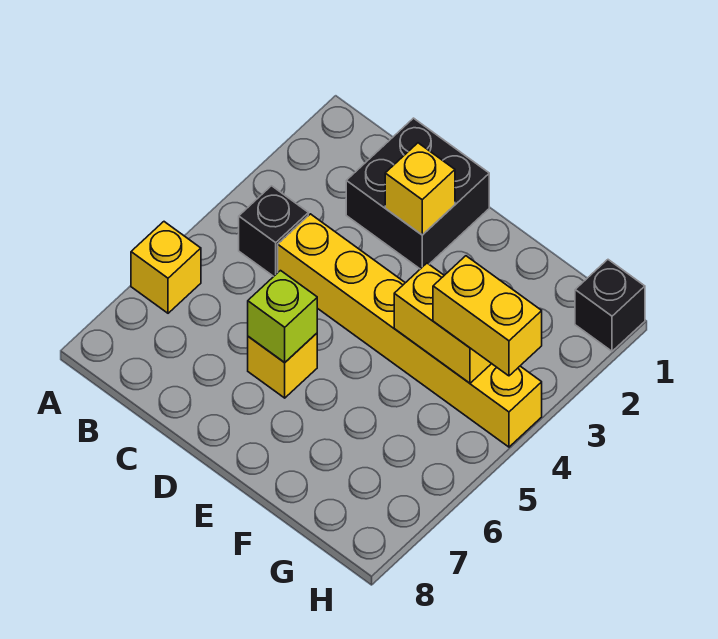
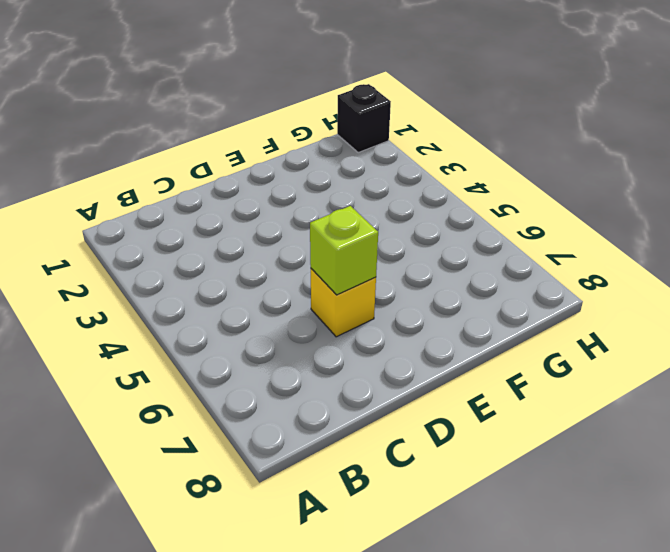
none -> yellow 1x1 brick [131,222,201,313]
none -> black 1x1 brick [239,186,308,276]

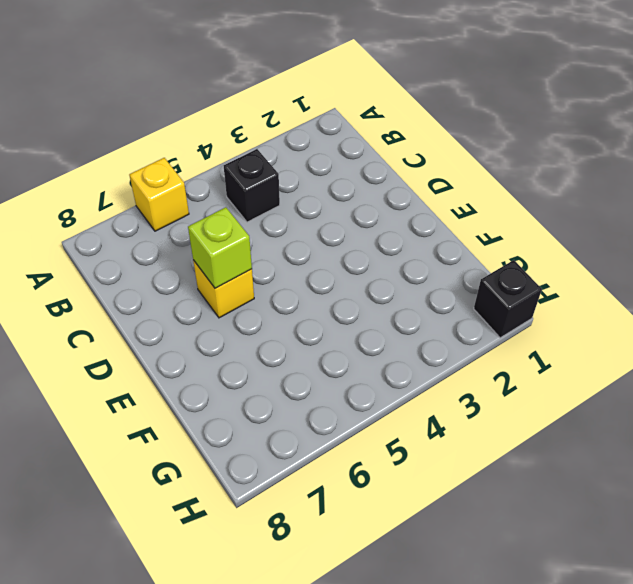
none -> black 2x2 brick [346,118,489,269]
none -> yellow 1x6 brick [278,214,542,447]

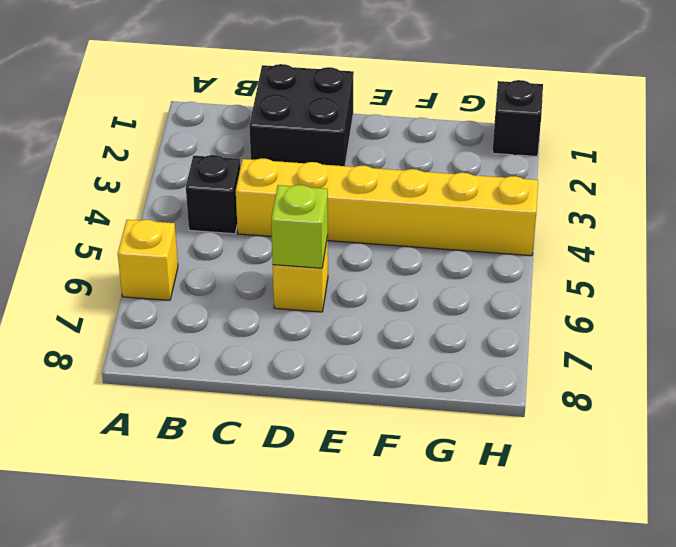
none -> yellow 1x1 brick [385,143,455,235]
none -> yellow 1x2 brick [394,263,491,383]

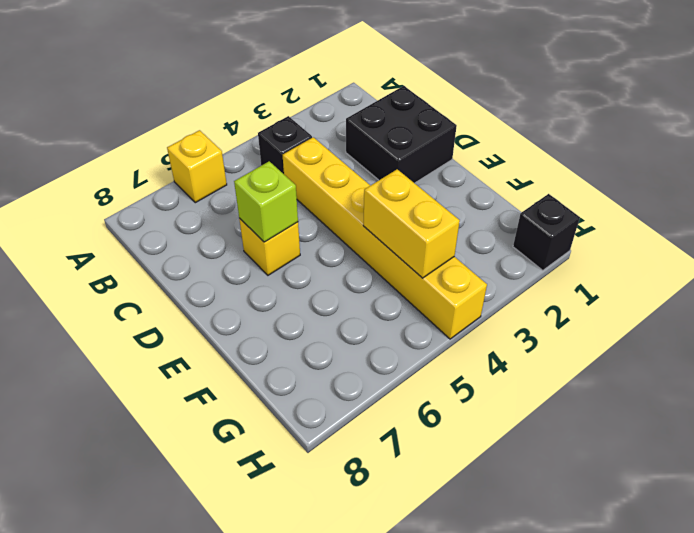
none -> yellow 1x1 brick [385,143,455,235]
none -> yellow 1x2 brick [433,256,542,376]

